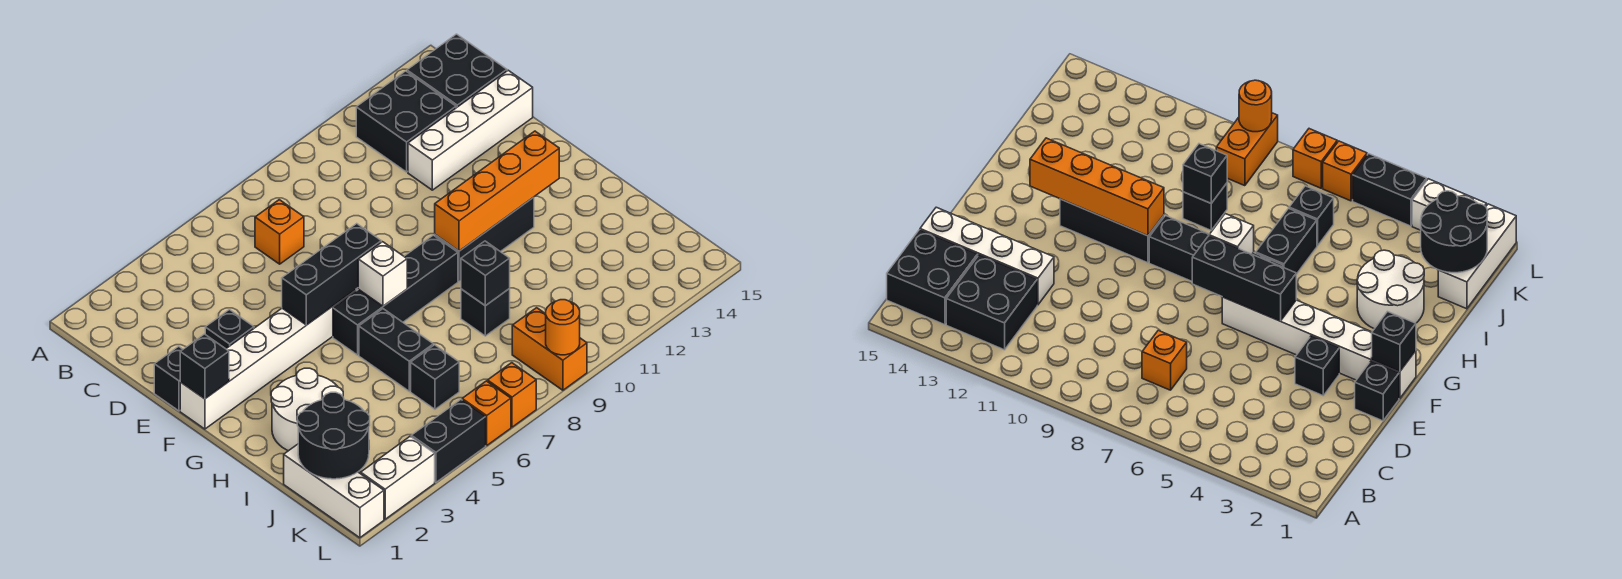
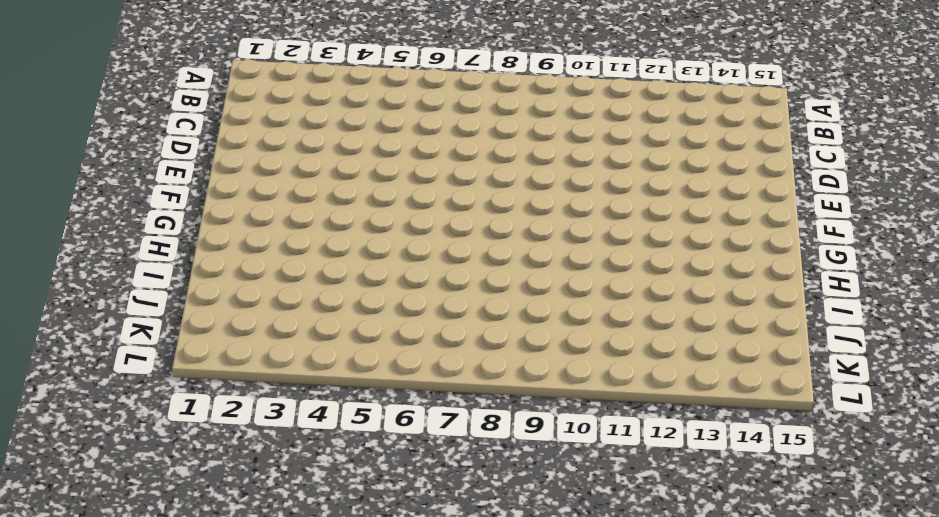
none -> black 2x2 brick [356,71,456,172]
none -> black 2x2 brick [407,34,507,108]
none -> orange 1x1 brick [255,200,304,264]

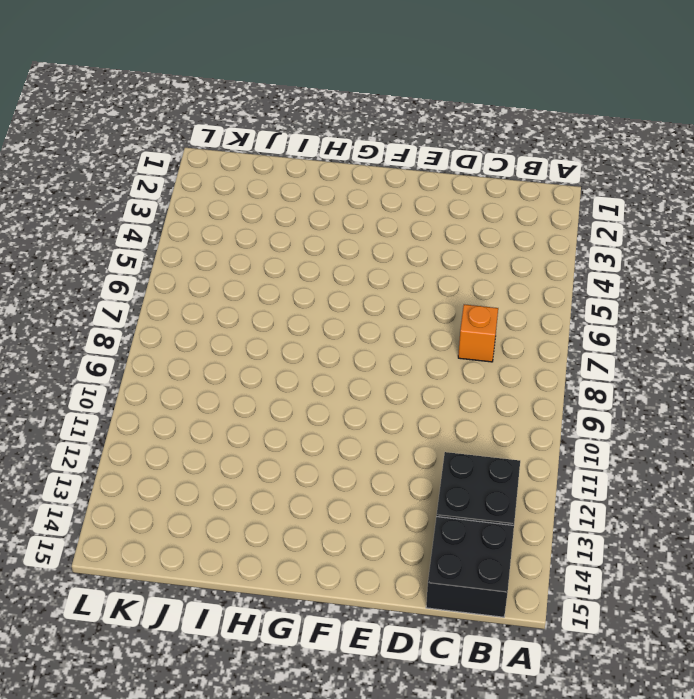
none -> white 1x4 brick [408,70,533,190]
none -> black 1x1 brick [154,346,183,411]
none -> black 1x1 brick [205,310,254,349]

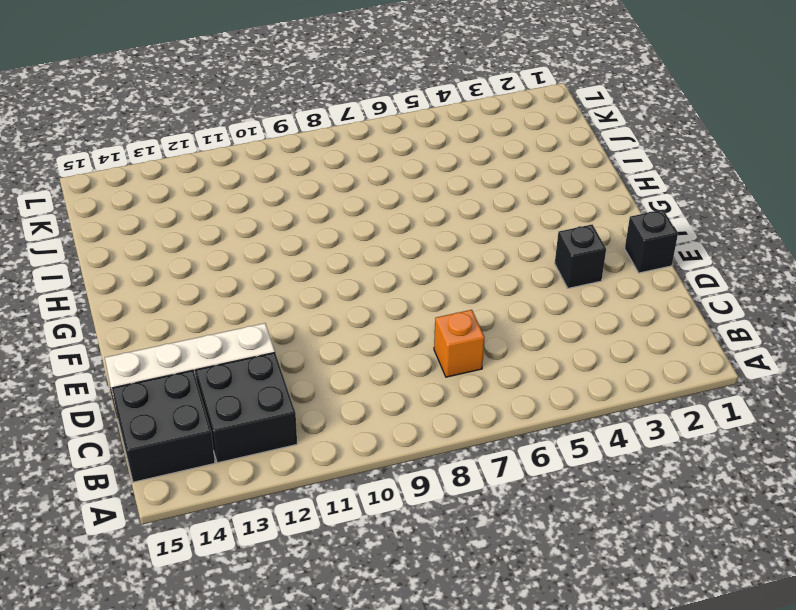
none -> white 1x6 brick [180,290,356,429]
none -> black 1x4 brick [333,235,458,355]
none -> black 1x3 brick [435,197,534,281]

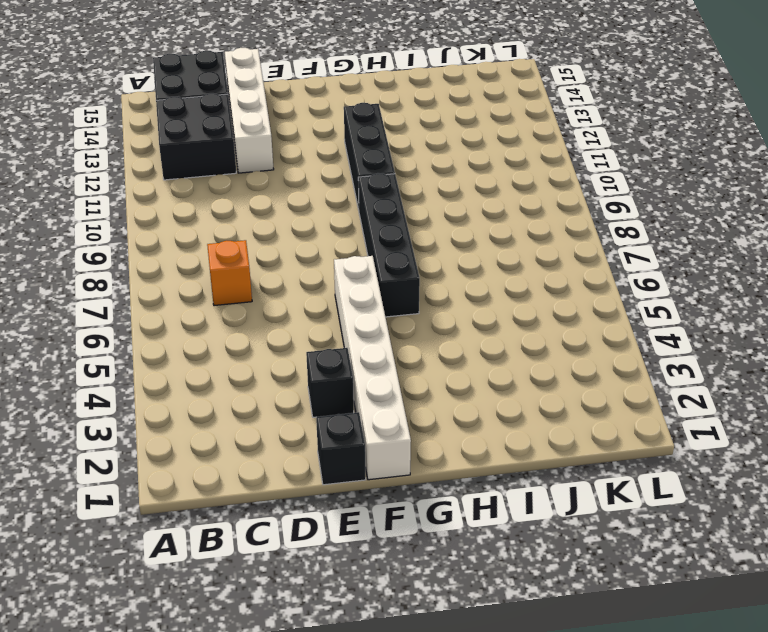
none -> white 2x2 round brick [271,368,343,451]
none -> black 1x2 brick [359,309,433,391]
none -> black 1x1 brick [461,289,510,336]

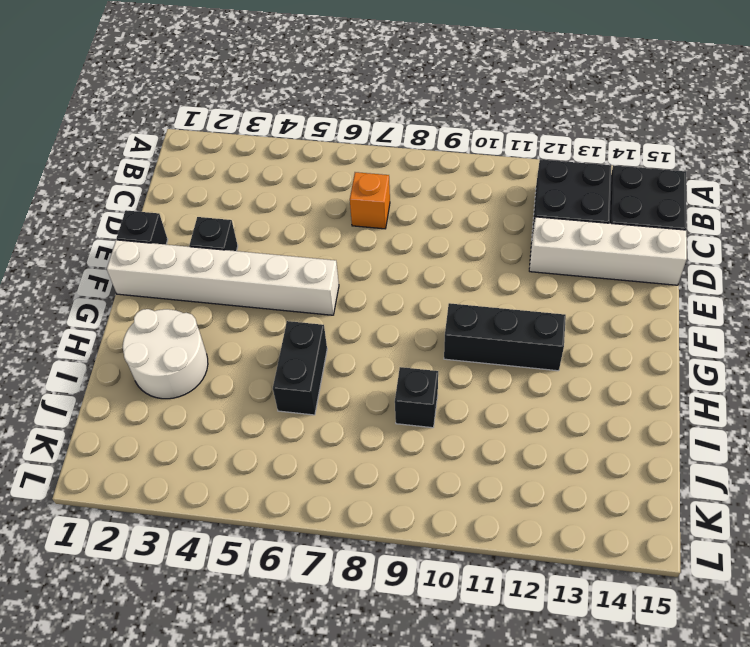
none -> black 1x4 brick [333,235,458,355]
none -> white 1x3 brick [284,444,384,538]
none -> black 1x1 brick [411,345,459,409]

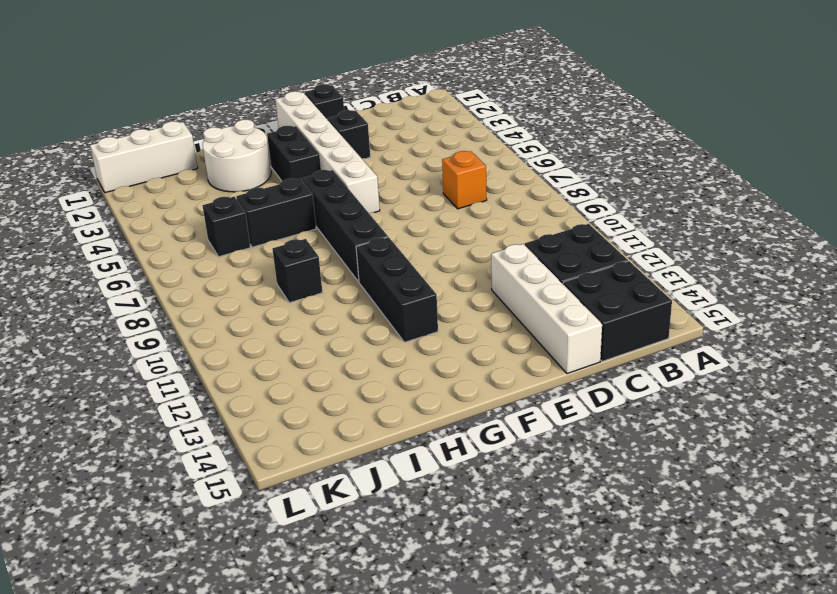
black 1x2 brick [267,126,321,181] -> black 1x2 brick moved to [411,400,486,482]
none -> orange 1x2 brick [512,308,587,390]
none -> white 1x2 brick [361,436,435,519]
none -> orange 1x1 brick [462,381,511,445]

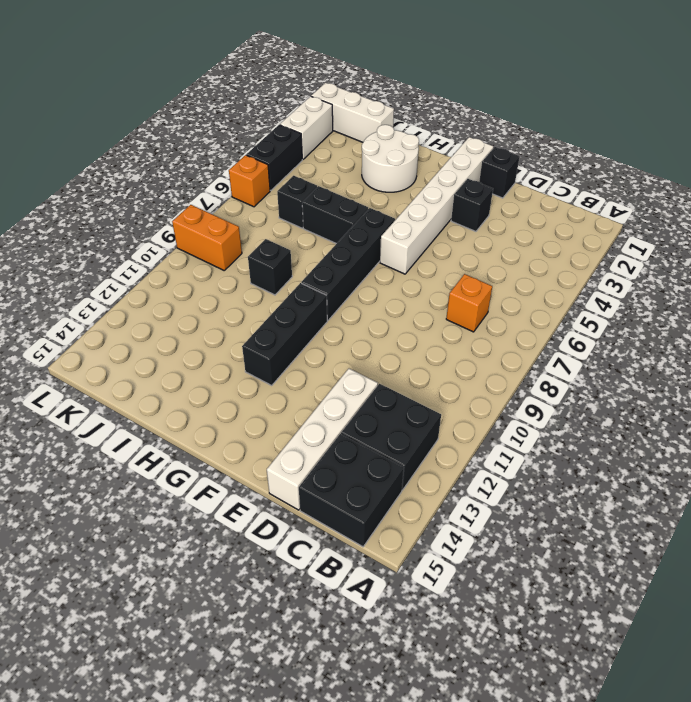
none -> orange 1x1 brick [488,363,536,427]
none -> black 1x1 brick [180,334,229,399]
none -> black 1x3 brick [282,224,381,325]

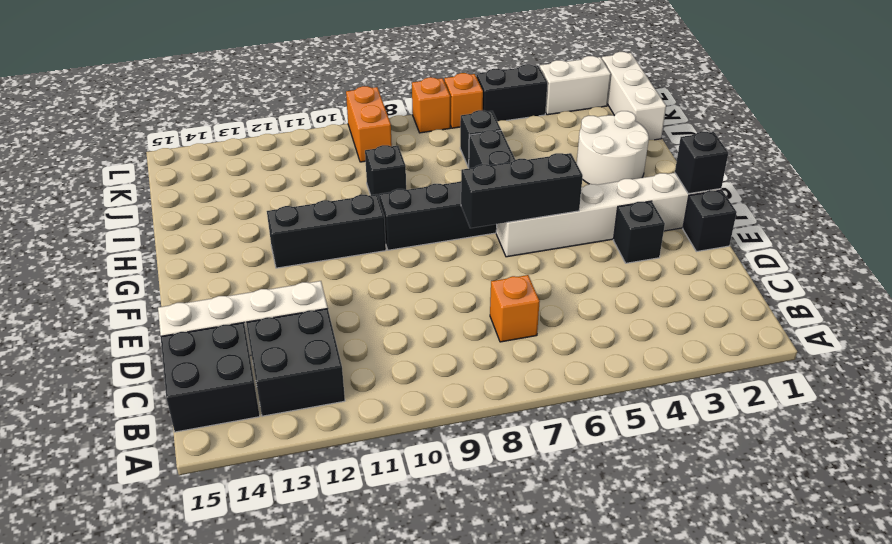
none -> white 1x1 brick [358,242,407,306]
none -> orange 1x4 brick [435,131,559,251]
none -> black 1x1 brick [461,241,510,306]

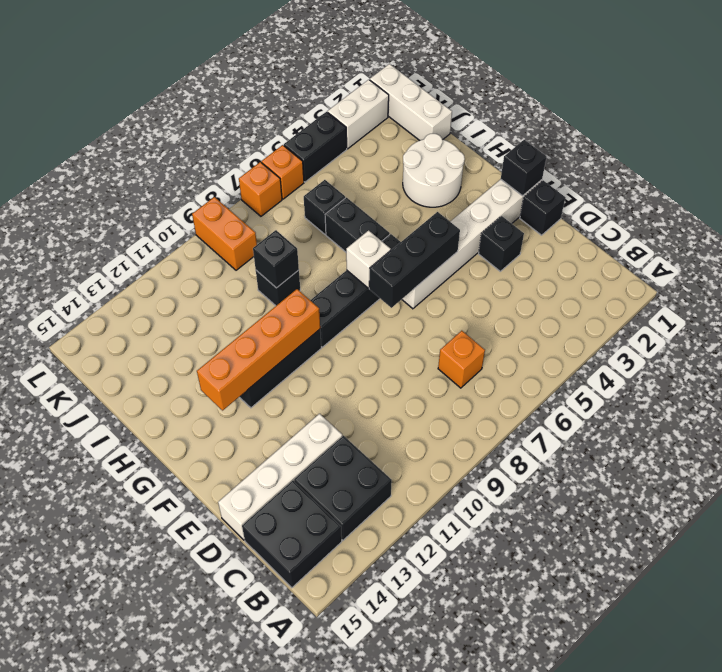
none -> black 2x2 round brick [297,392,370,479]
none -> orange 1x1 round brick [546,300,580,355]

